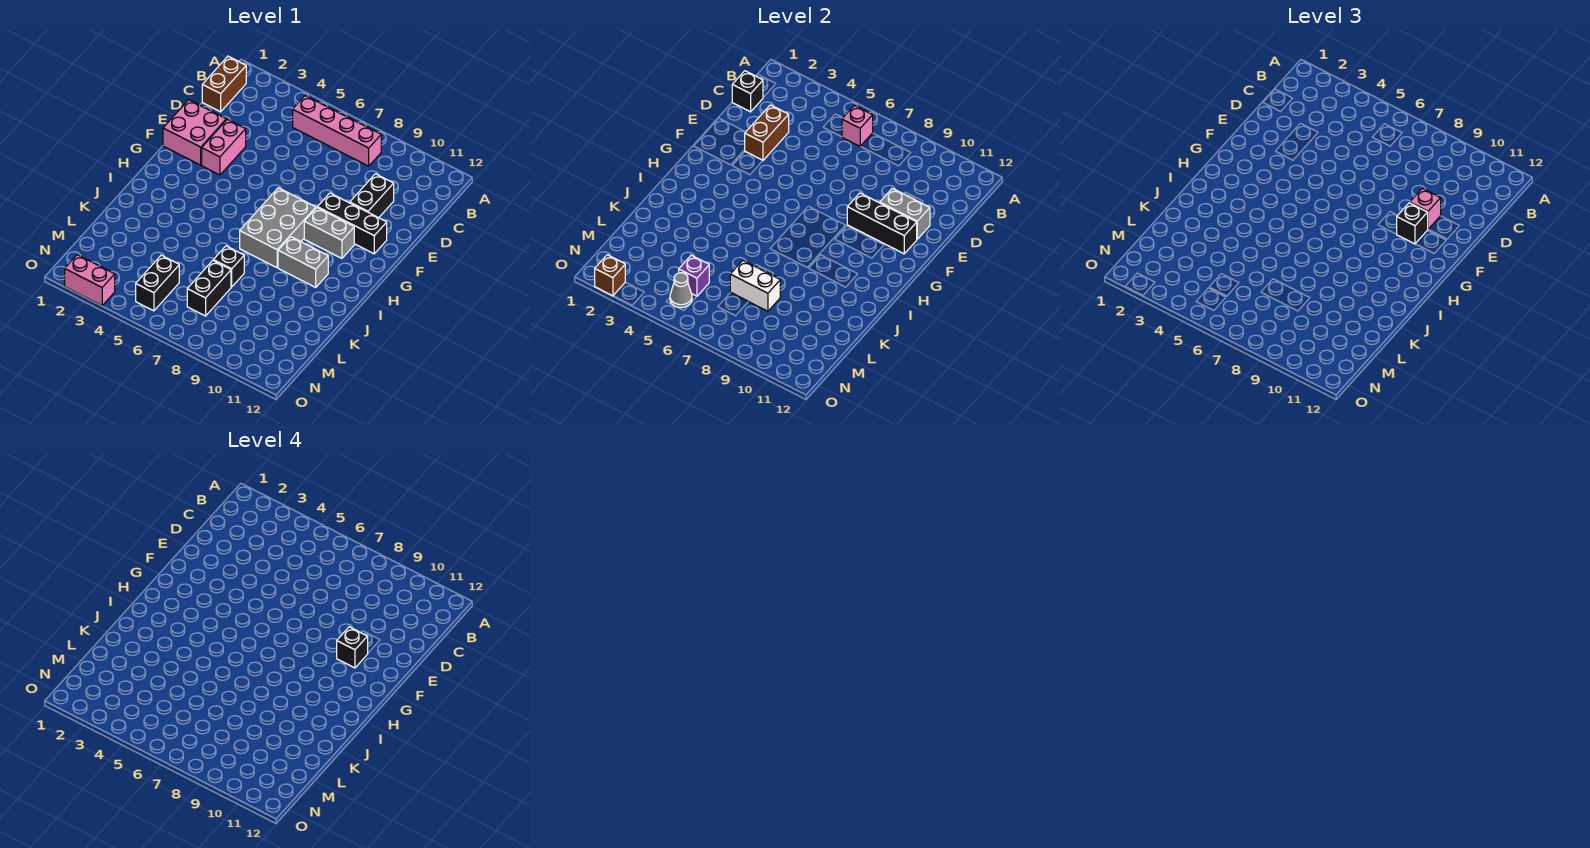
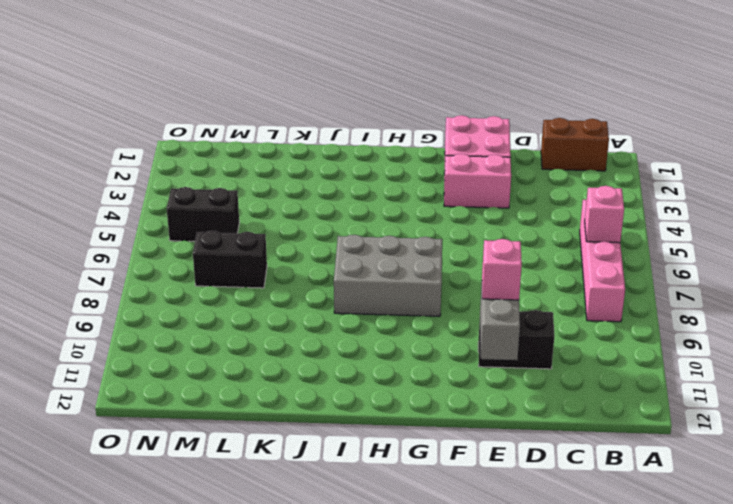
none -> black 1x3 brick [317,193,387,254]
none -> grey 1x2 brick [304,208,354,258]
none -> grey 1x2 brick [278,237,328,287]

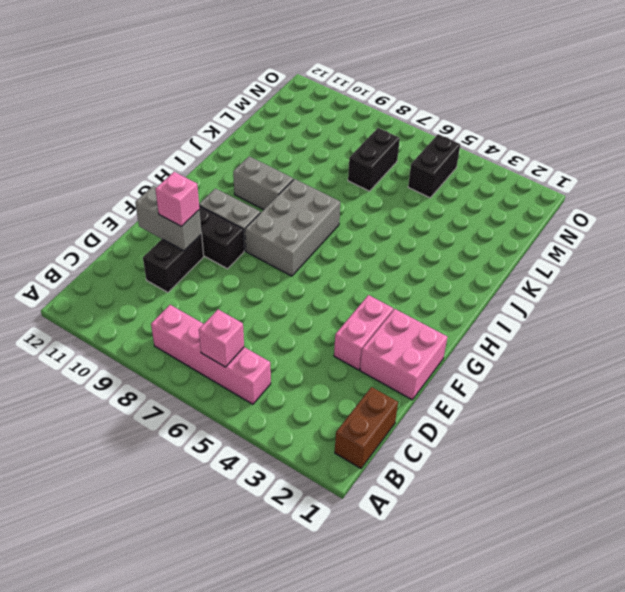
none -> black 1x1 brick [213,246,244,287]
none -> pink 1x2 brick [65,255,115,305]
none -> black 1x1 brick [732,71,763,112]

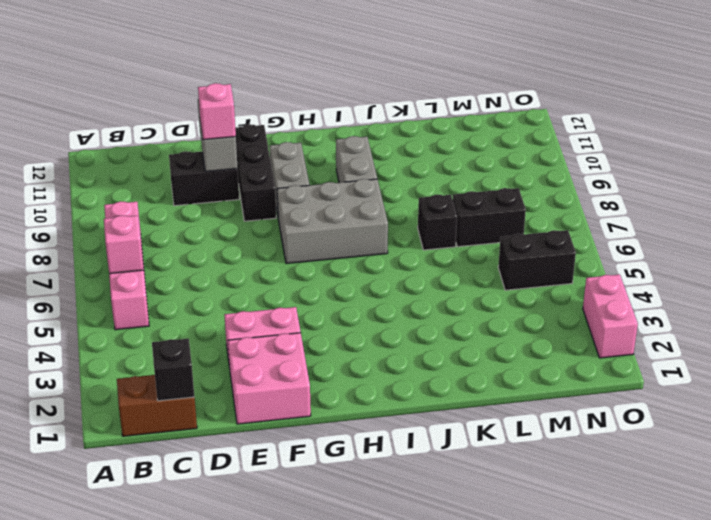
none -> brown 1x2 brick [745,105,789,160]
none -> black 1x3 brick [847,193,917,254]
none -> white 1x2 brick [730,261,780,311]

